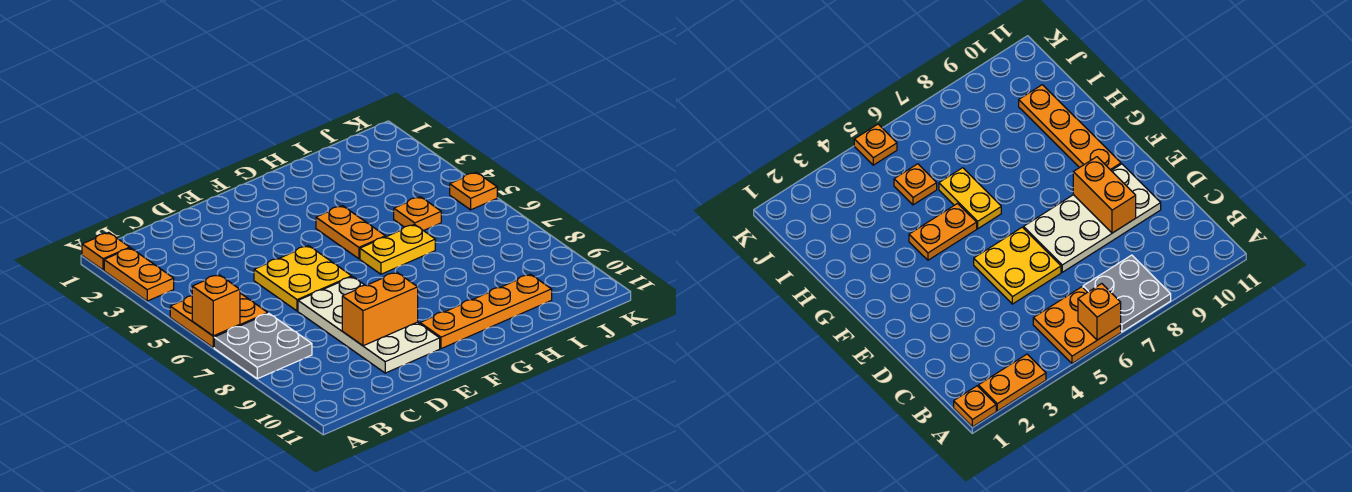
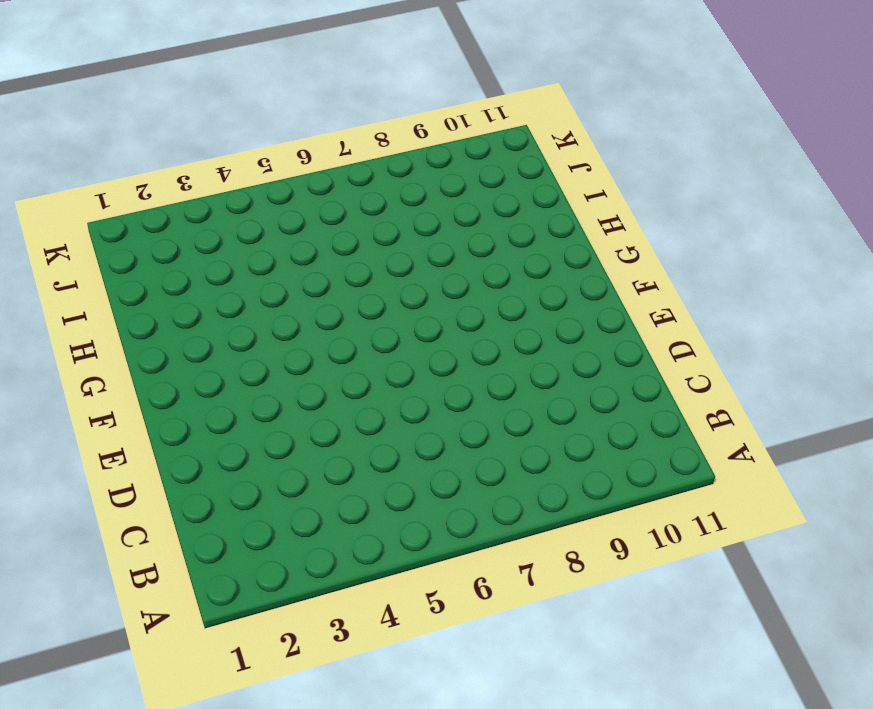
none -> orange 1x1 plate [82,232,130,270]
none -> orange 1x2 plate [104,248,174,301]
none -> orange 2x2 plate [170,293,268,348]

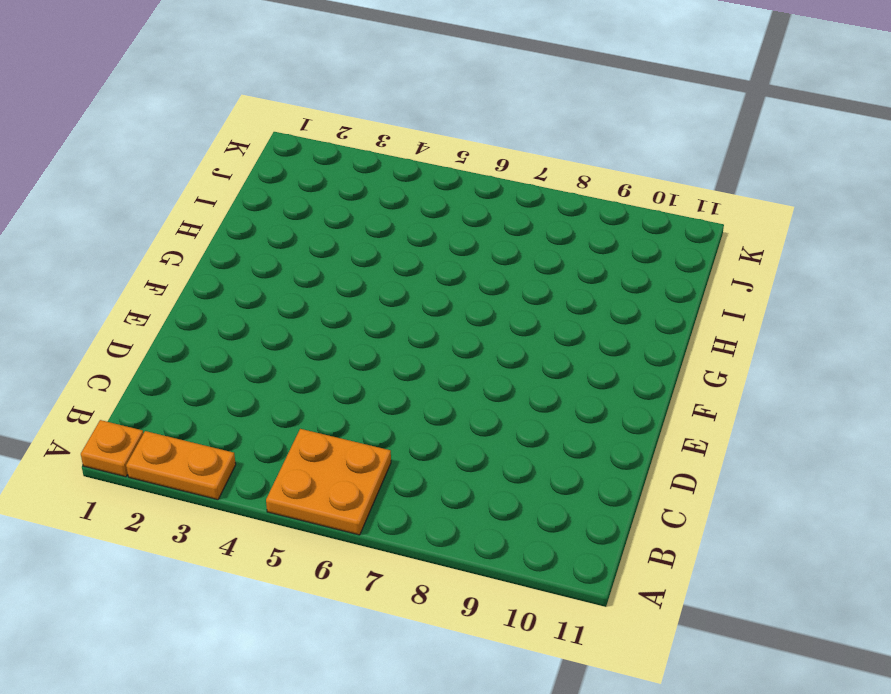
none -> grey 2x2 plate [214,313,312,379]
none -> yellow 2x2 plate [254,246,352,311]
none -> white 2x4 plate [298,277,440,373]

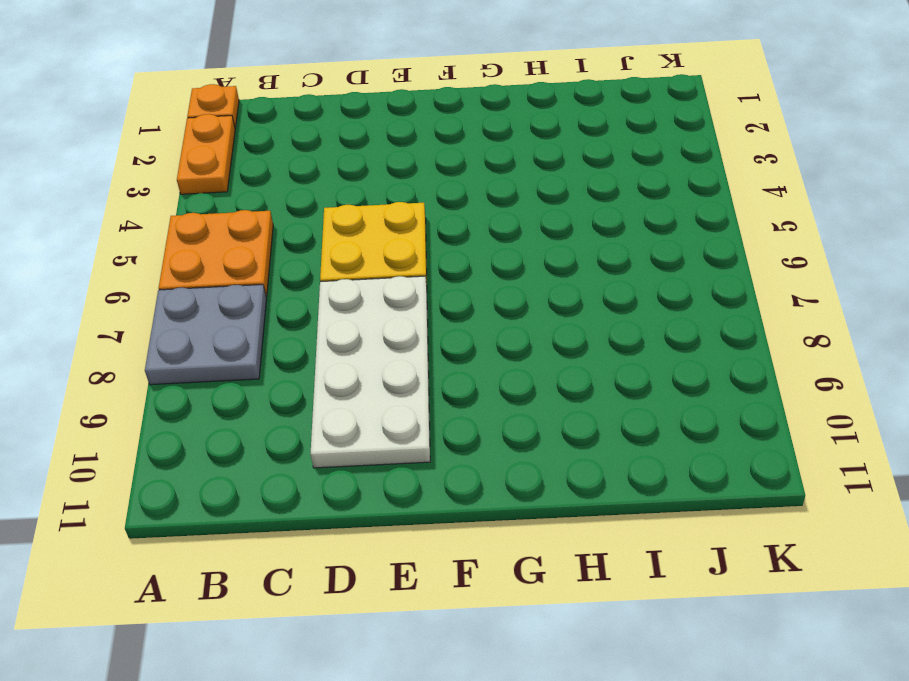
none -> orange 1x4 plate [420,274,552,349]
none -> orange 1x2 plate [316,206,385,259]
none -> yellow 1x2 plate [360,224,435,274]

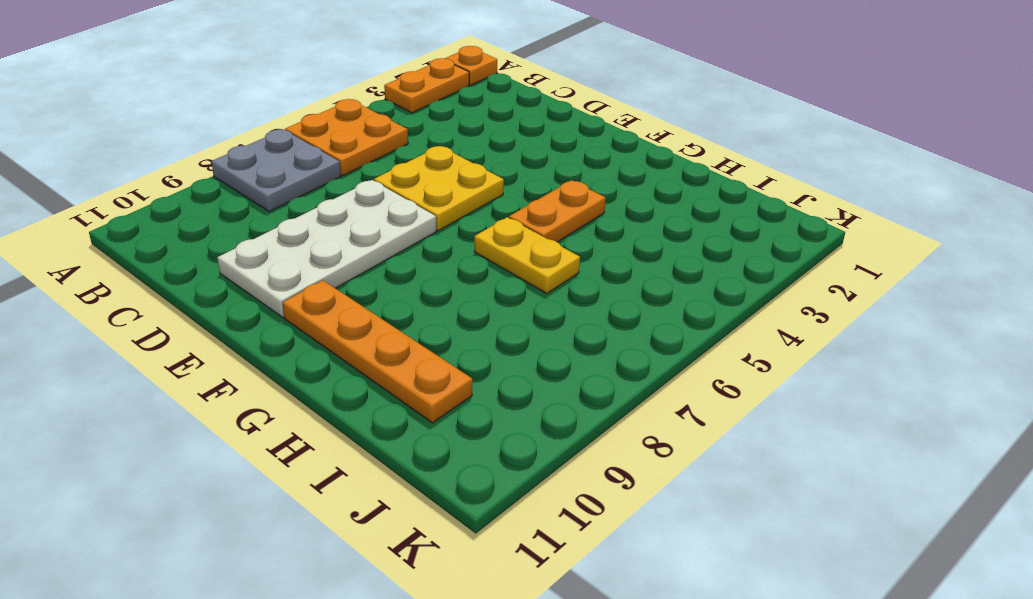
none -> orange 1x1 plate [394,197,441,231]
none -> orange 1x1 plate [450,172,497,210]
none -> orange 1x1 brick [192,275,240,336]

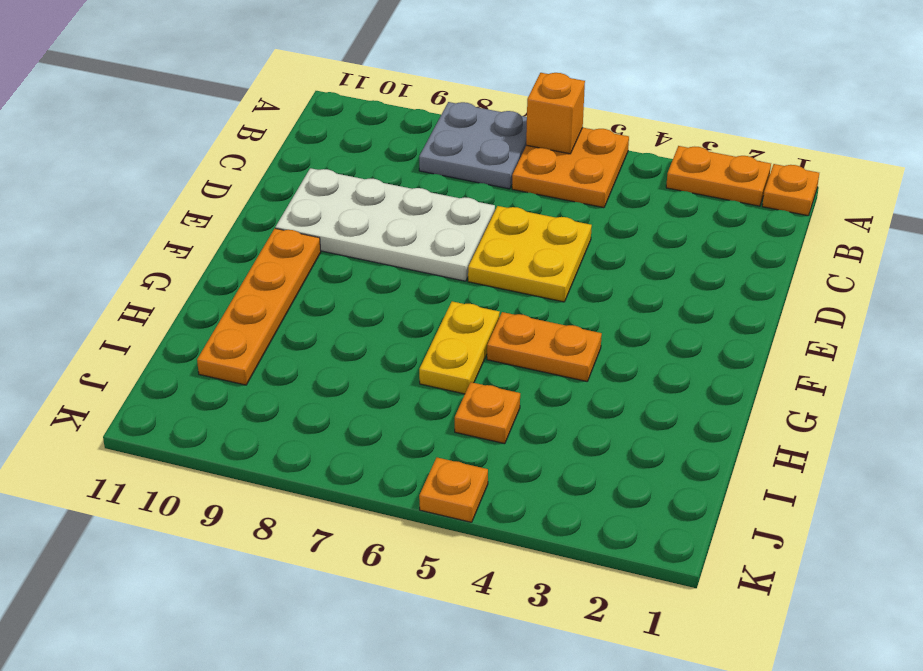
none -> orange 1x2 brick [342,272,418,346]

